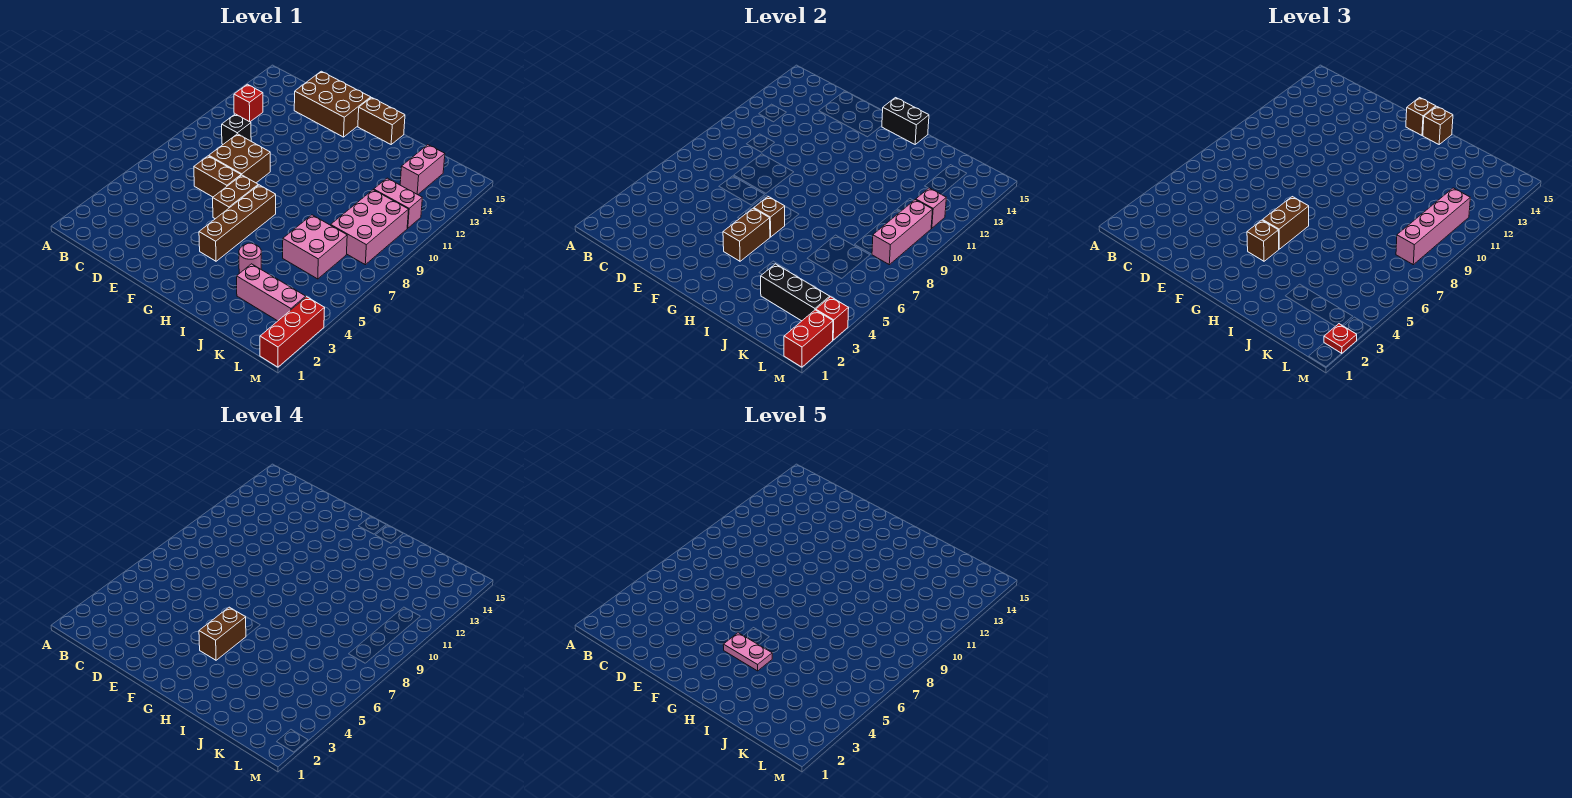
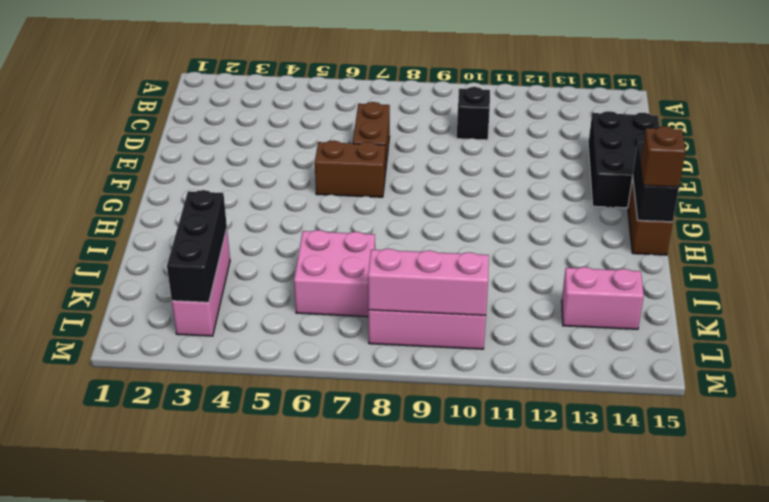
black 2x3 brick [588,111,660,208] -> brown 2x3 brick [294,71,371,137]
none -> red 1x1 brick [234,84,263,122]
none -> brown 2x2 brick [209,134,270,183]
none -> brown 1x4 brick [199,185,276,261]
none -> pink 1x1 round brick [239,243,261,273]

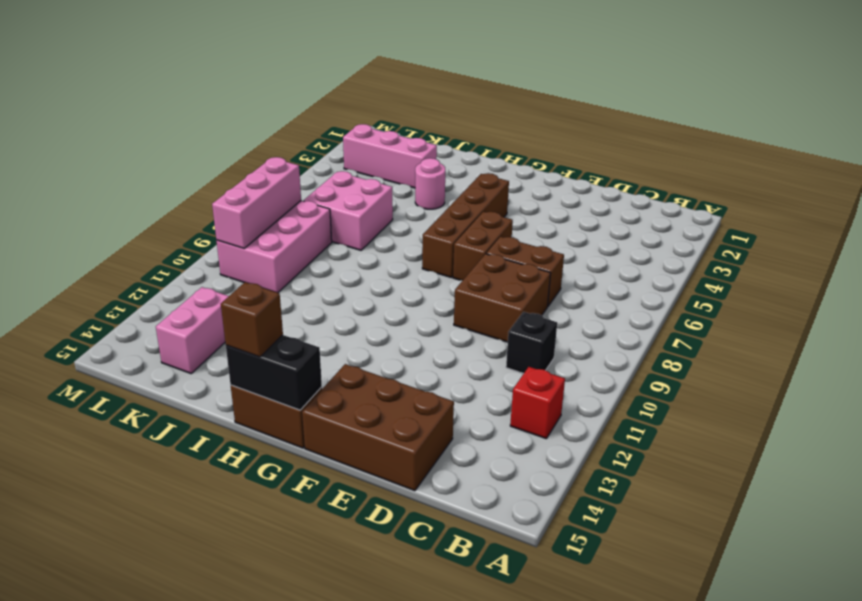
none -> pink 1x2 brick [374,178,422,228]
none -> red 1x3 brick [260,297,325,367]
none -> brown 1x2 brick [723,208,770,261]
none -> brown 1x1 brick [754,197,785,237]

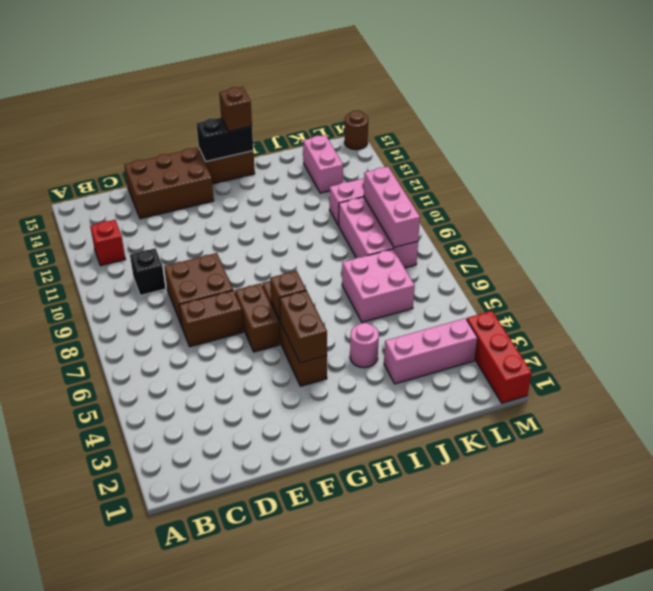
brown 1x1 round brick [345,110,368,150] -> none
none -> black 1x3 brick [761,264,830,321]
none -> pink 1x1 brick [916,188,946,228]
none -> red 1x2 brick [784,310,833,367]
none -> red 1x1 brick [816,297,849,340]

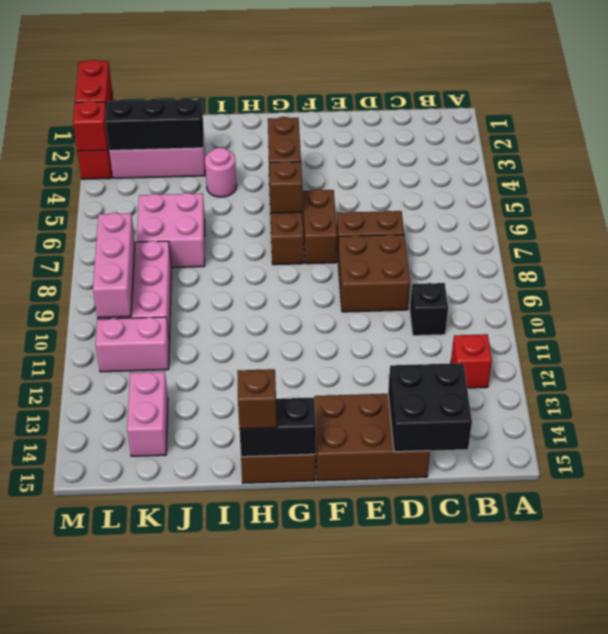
black 2x2 brick [388,363,472,452] -> none
none -> pink 1x1 brick [916,188,946,228]
none -> brown 1x1 brick [1247,220,1279,261]
none -> brown 1x2 brick [1263,197,1309,249]
none -> brown 1x1 brick [1406,98,1436,136]

